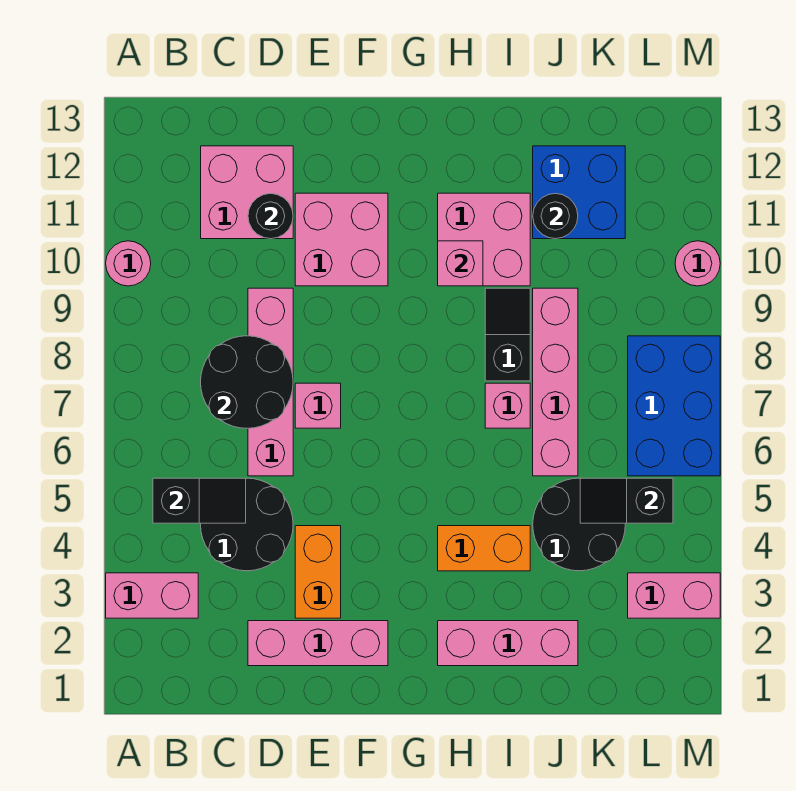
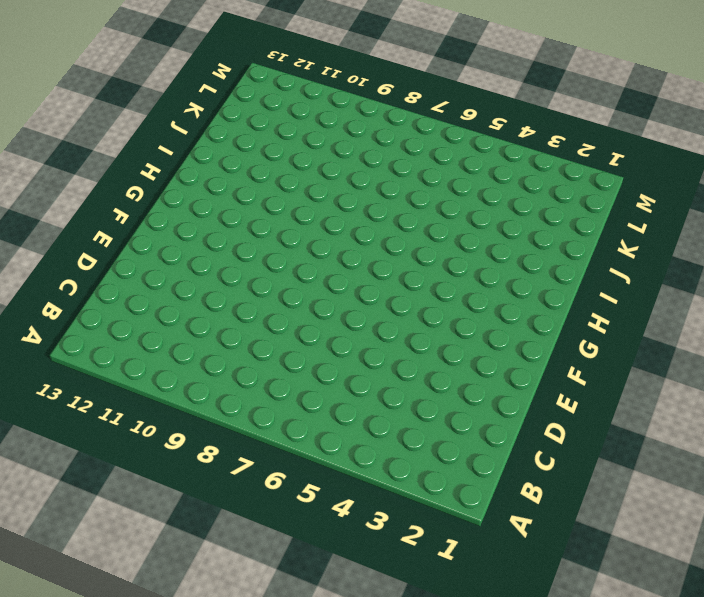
none -> pink 1x2 brick [106,573,198,618]
none -> pink 1x1 round brick [106,241,151,286]
none -> black 2x2 round brick [201,478,293,571]

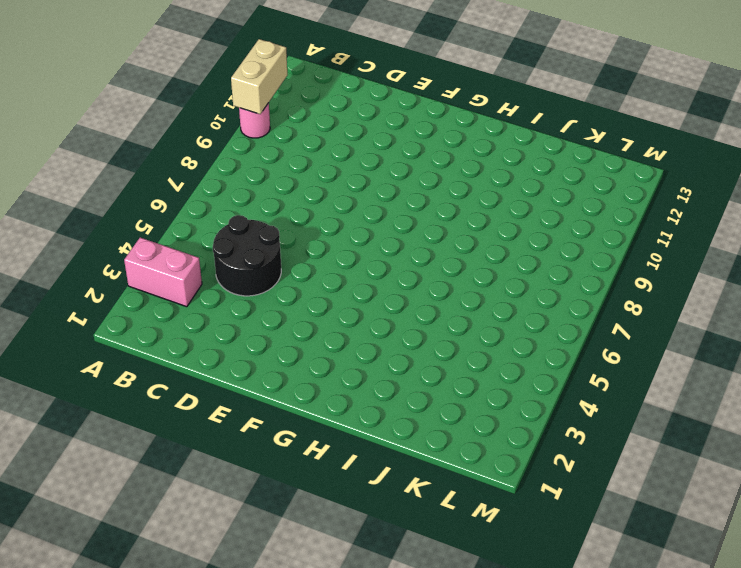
tan 1x2 brick [231,39,287,114] -> none
none -> pink 2x2 brick [201,146,293,239]
none -> pink 1x3 brick [248,621,388,666]
none -> pink 1x4 brick [248,288,293,476]

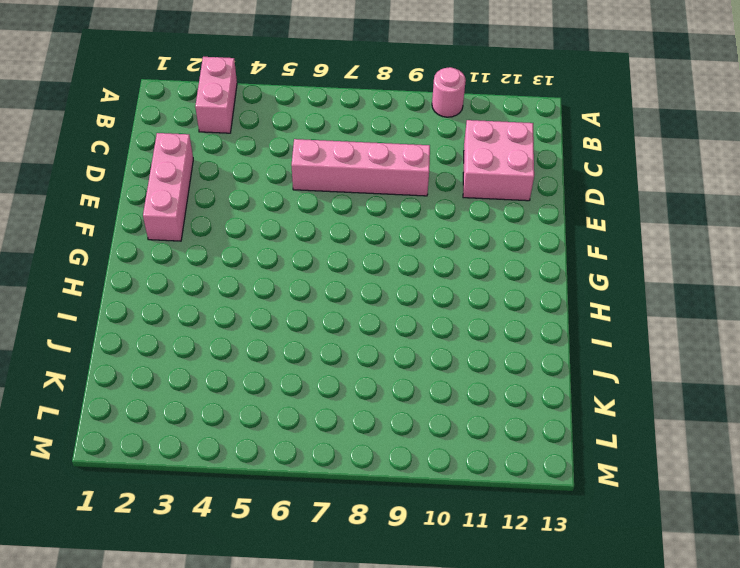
none -> black 2x2 round brick [201,478,293,571]
none -> orange 1x2 brick [295,526,341,618]
none -> pink 1x1 brick [295,383,341,428]

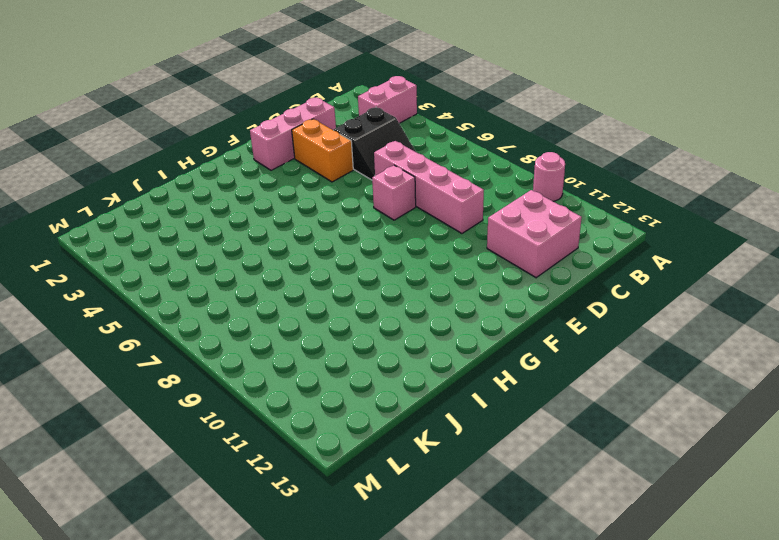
black 2x2 slope [334,107,416,180] -> black 2x2 round brick [201,478,293,571]
none -> pink 2x2 brick [295,193,388,286]
none -> pink 1x3 brick [438,621,578,666]
none -> orange 1x2 brick [438,526,530,571]

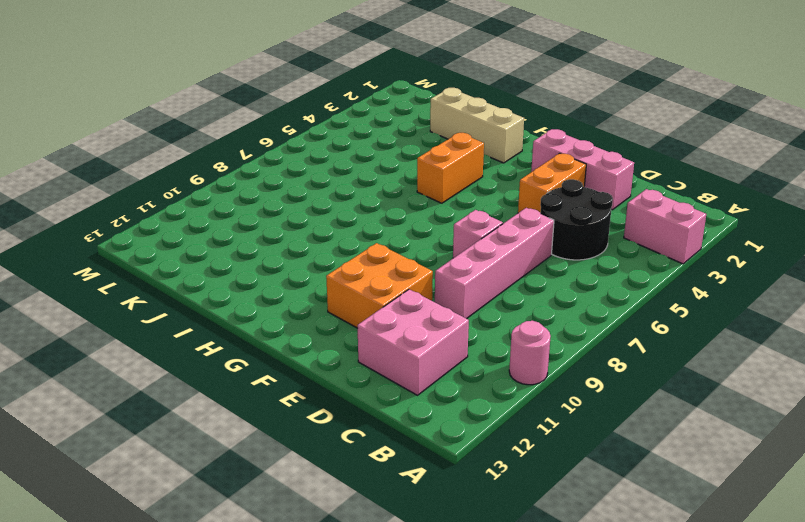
orange 2x2 brick [326,243,433,328] -> pink 2x2 brick [295,193,388,286]
tan 1x3 brick [430,88,524,163] -> pink 1x3 brick [438,621,578,666]
orange 1x2 brick [417,133,484,203] -> orange 1x2 brick turned to [438,526,530,571]
none -> pink 2x2 brick [438,193,530,286]
none -> pink 1x1 brick [485,383,530,428]
none -> black 1x2 slope [485,288,530,381]

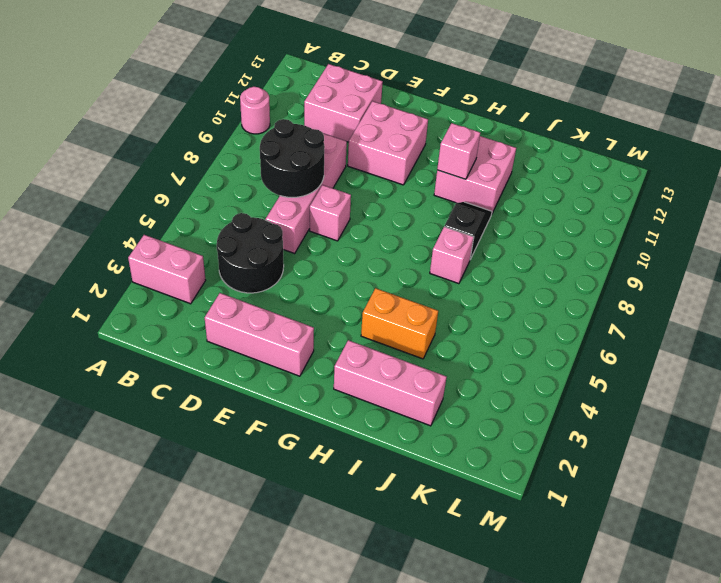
none -> orange 1x2 brick [295,526,341,618]
none -> black 2x2 round brick [533,478,625,571]
none -> pink 1x4 brick [533,288,578,476]

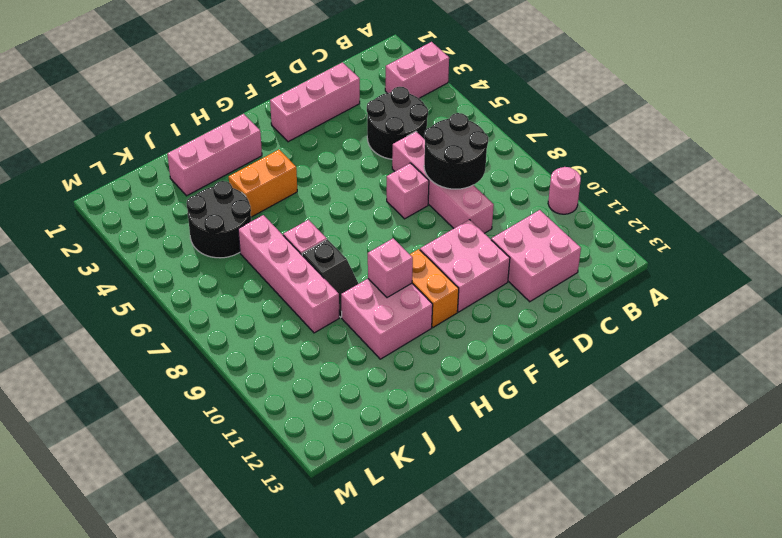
orange 1x2 brick [410,249,459,327] -> orange 1x2 brick moved to [295,526,341,618]
none -> blue 2x2 brick [533,146,625,239]
none -> pink 1x2 brick [628,573,720,618]
none -> blue 2x3 brick [628,336,720,476]

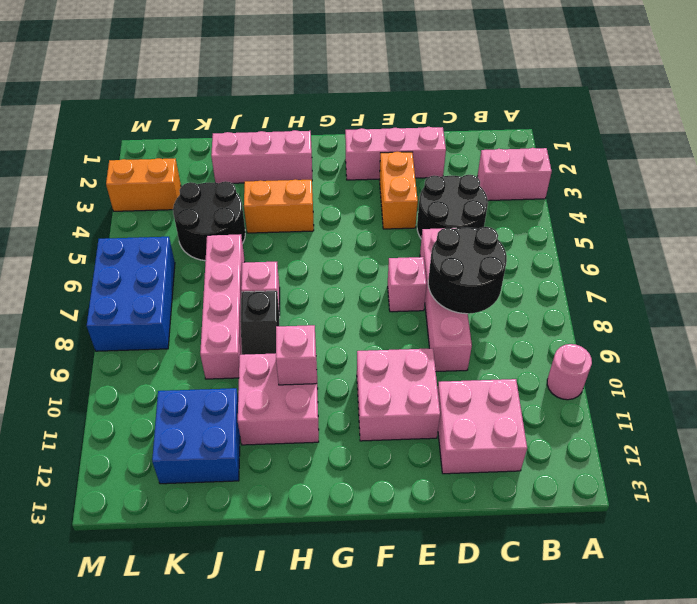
orange 1x2 brick [106,158,181,211] -> pink 1x2 brick [628,573,720,618]
none -> pink 1x1 round brick [675,241,720,286]
none -> black 1x2 slope [153,478,246,523]
none -> black 1x1 round brick [248,194,293,239]

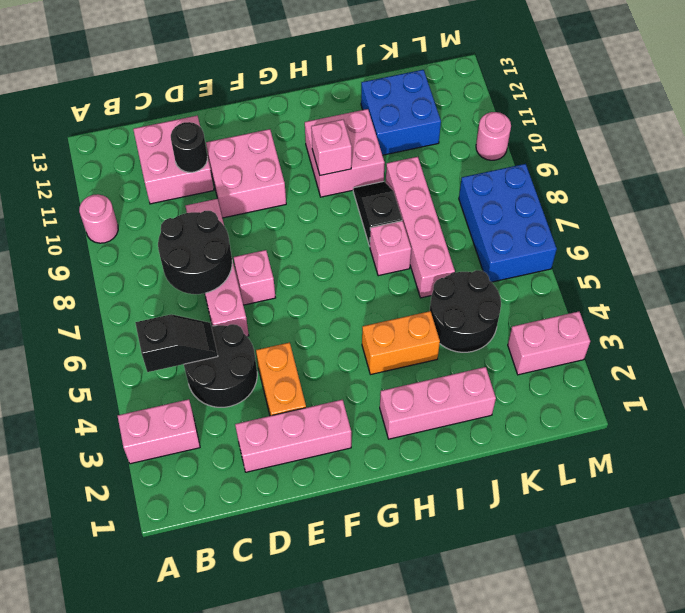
none -> black 1x1 round brick [533,193,578,239]
none -> black 1x2 slope [580,478,673,523]

